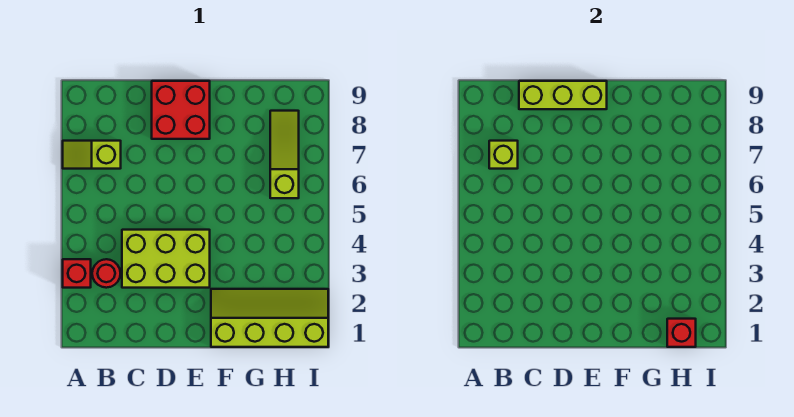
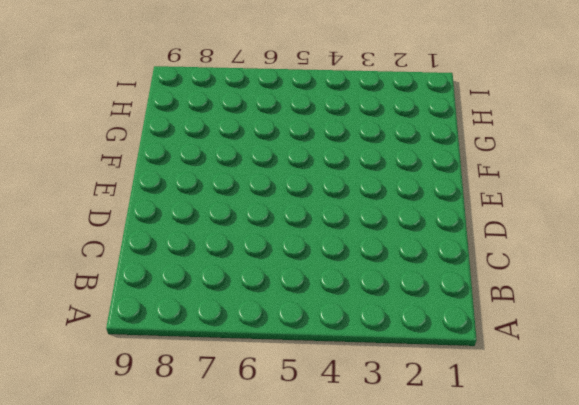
none -> red 1x1 brick [63,259,91,288]
none -> lime 1x2 slope [63,141,121,169]

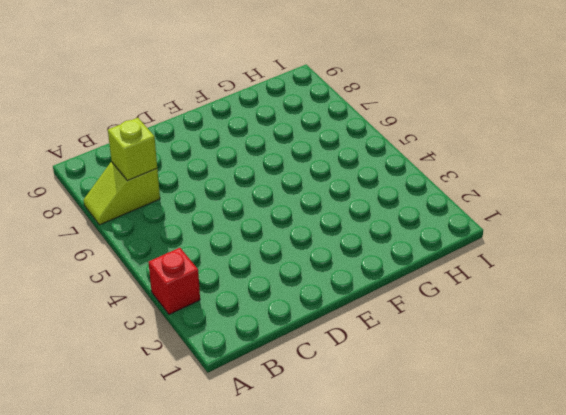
none -> red 1x1 round brick [92,259,120,288]
none -> lime 2x3 brick [122,230,210,288]

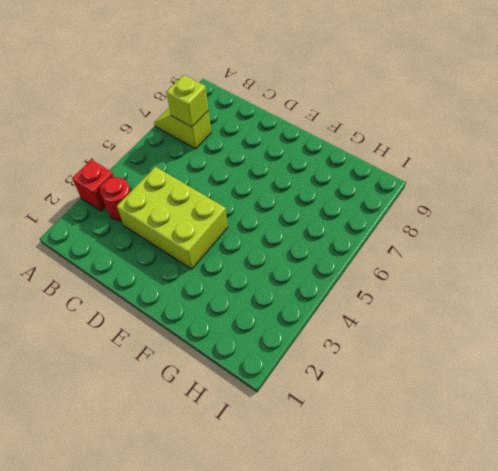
none -> red 2x2 brick [152,81,210,139]
none -> lime 2x4 slope [211,289,328,347]

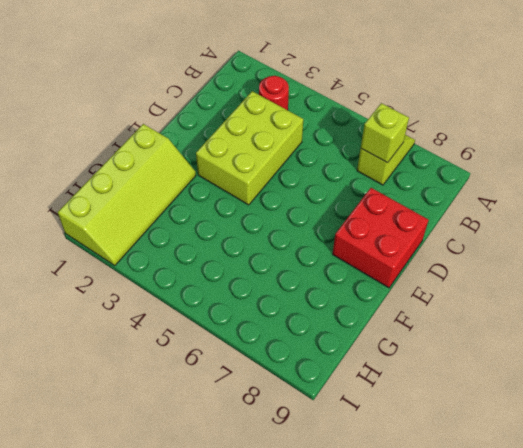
none -> red 1x1 brick [63,259,91,288]
none -> lime 1x3 slope [270,111,299,198]

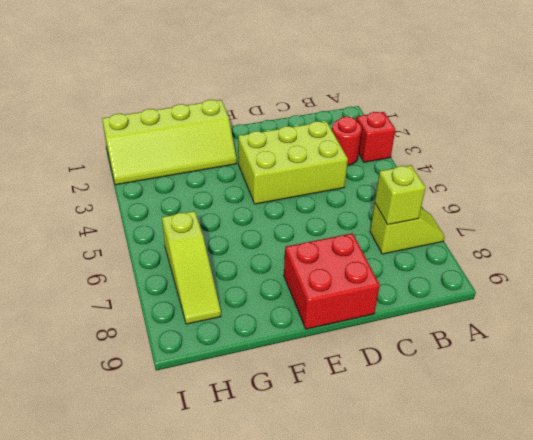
none -> lime 1x3 brick [519,81,607,109]
none -> red 1x1 brick [667,319,696,347]

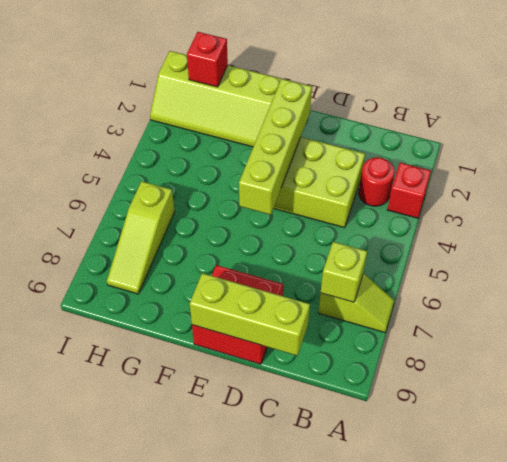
lime 1x4 brick [239,79,312,215] -> none

